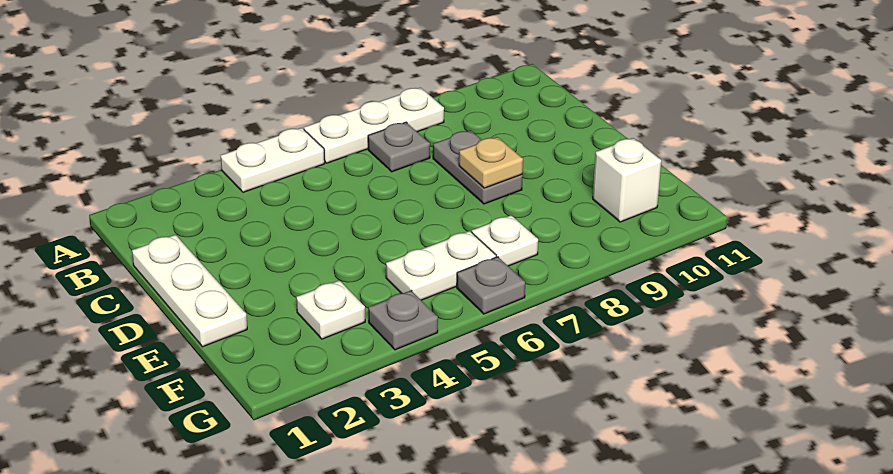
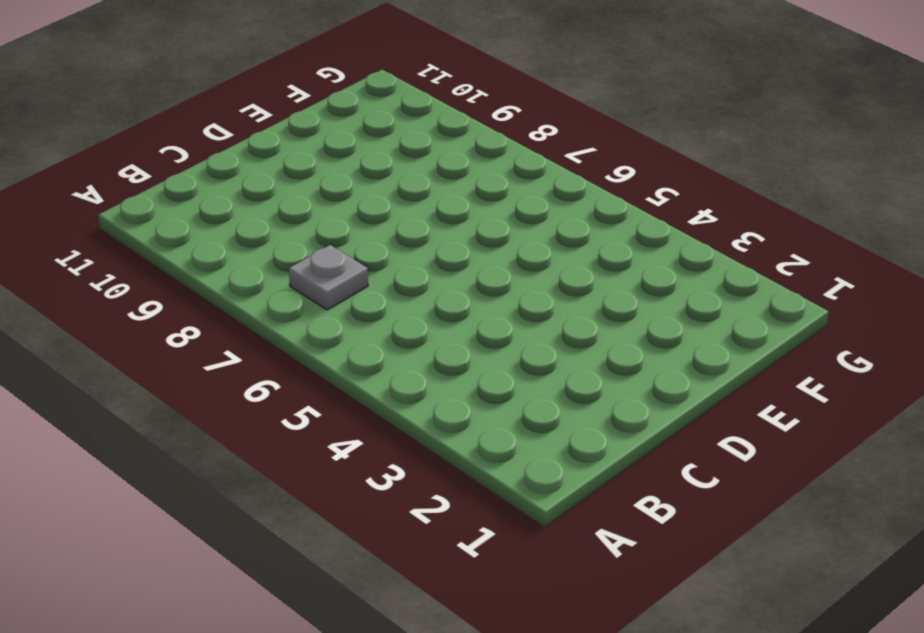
none -> white 1x2 plate [220,128,325,192]
none -> white 1x3 plate [304,88,444,163]
none -> white 1x3 plate [132,235,247,347]

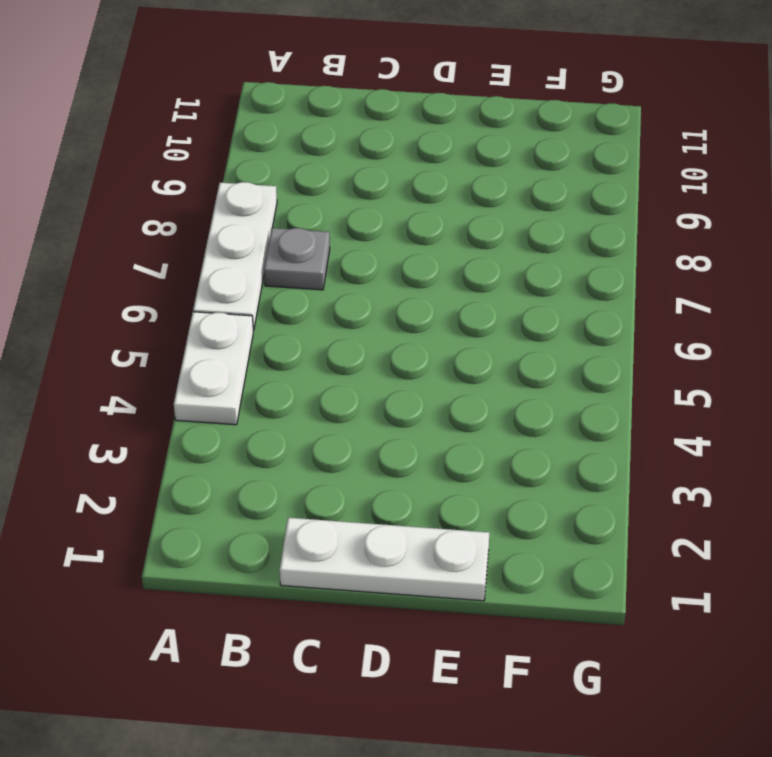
none -> grey 1x2 plate [433,130,523,204]
none -> white 1x1 plate [296,280,365,339]
none -> white 1x2 plate [386,231,496,300]

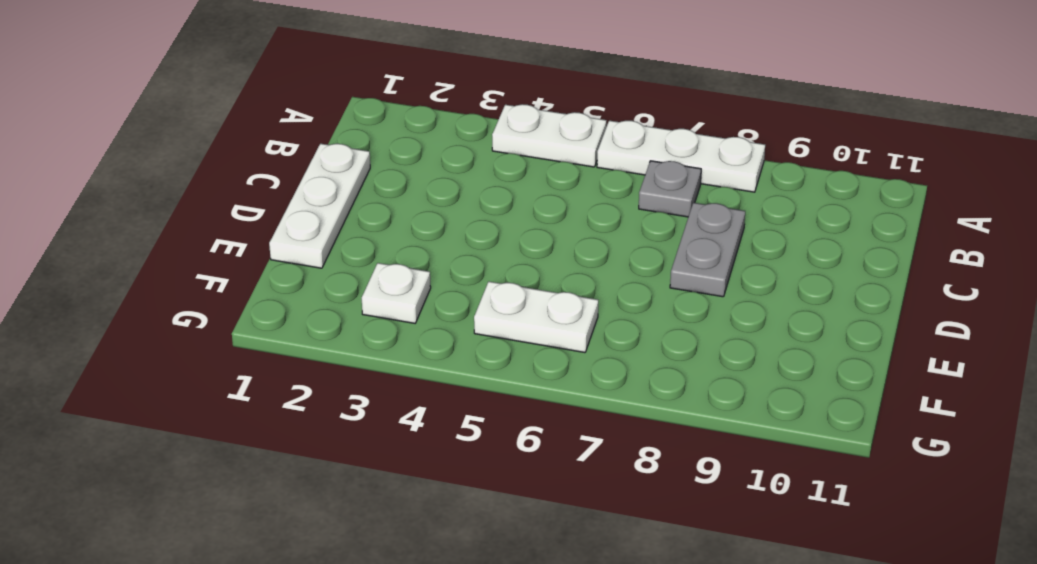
none -> white 1x1 plate [472,215,538,266]
none -> white 1x1 brick [593,138,661,222]
none -> grey 1x1 plate [368,291,438,350]

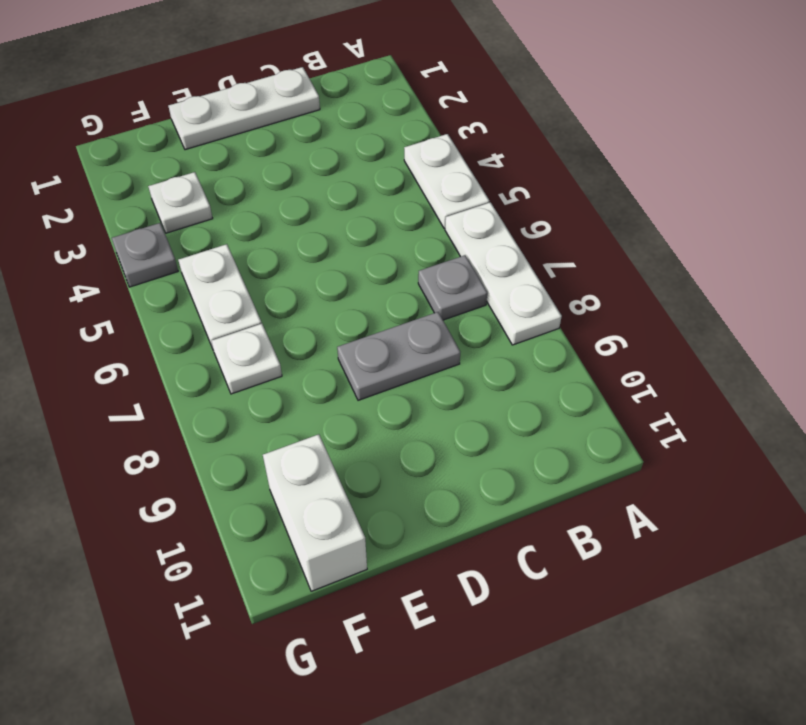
white 1x2 brick [263,434,367,591] -> white 1x1 brick [593,138,661,222]
none -> grey 1x1 plate [457,257,525,314]
none -> tan 1x1 plate [459,137,523,188]

